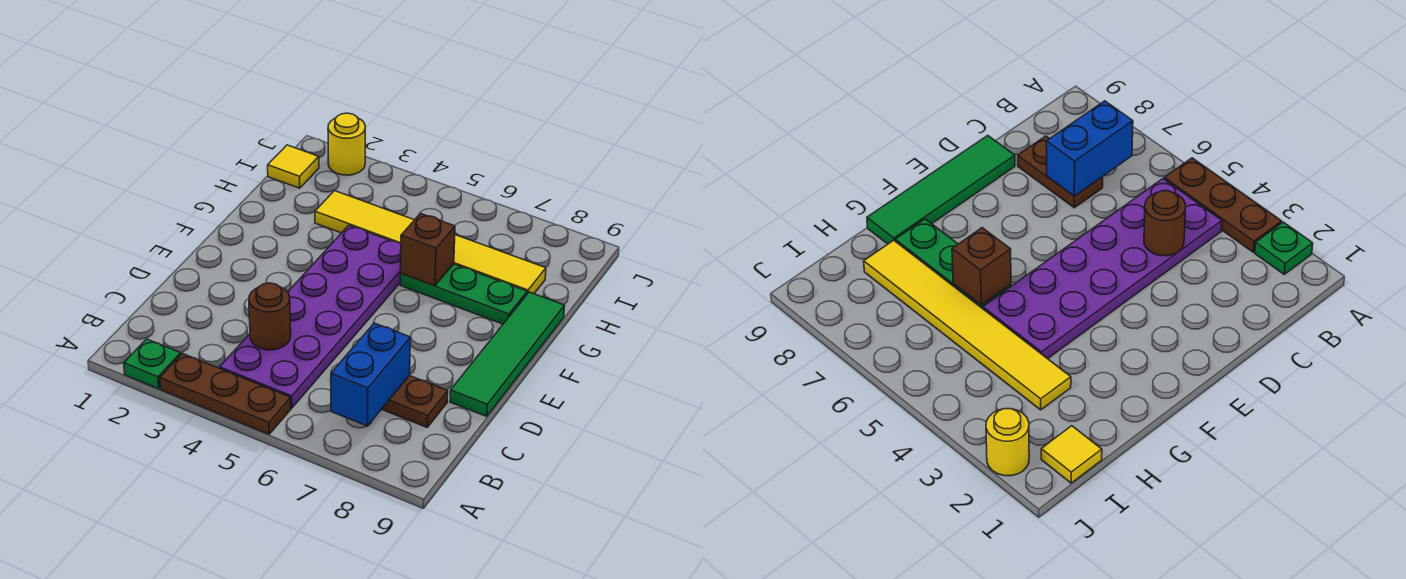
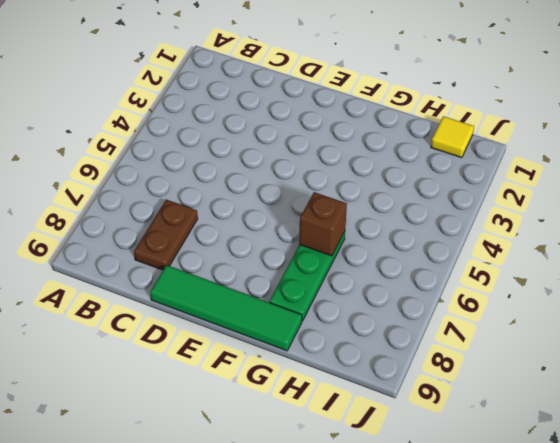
none -> green 1x1 plate [124,339,181,389]
none -> brown 1x3 plate [160,354,291,434]
none -> purple 2x6 plate [220,225,401,408]

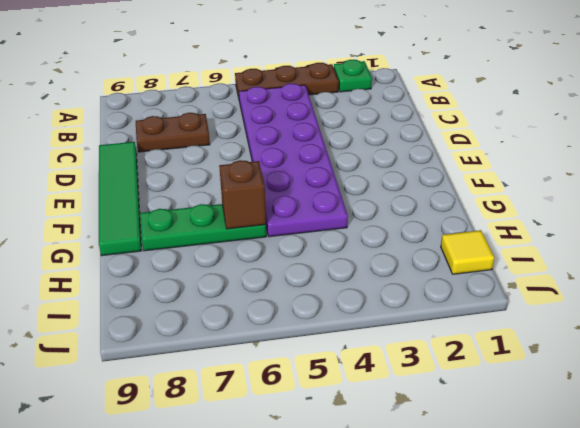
none -> yellow 1x6 tile [315,191,546,294]
none -> yellow 1x1 round brick [328,113,365,175]
none -> blue 1x2 brick [331,323,410,426]

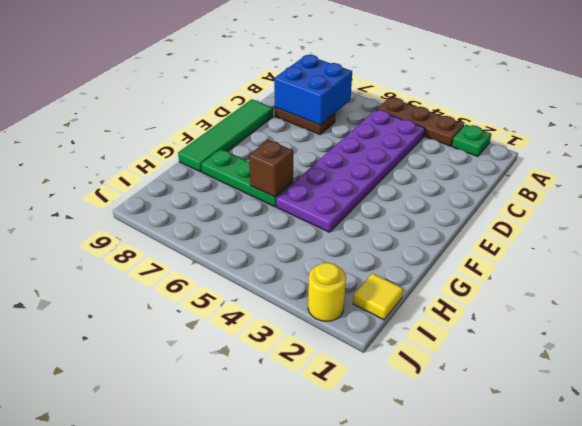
blue 2x2 brick [274,55,352,125] -> blue 1x2 brick [331,323,410,426]
none -> yellow 1x6 tile [315,191,546,294]
none -> brown 1x1 round brick [249,283,291,350]

